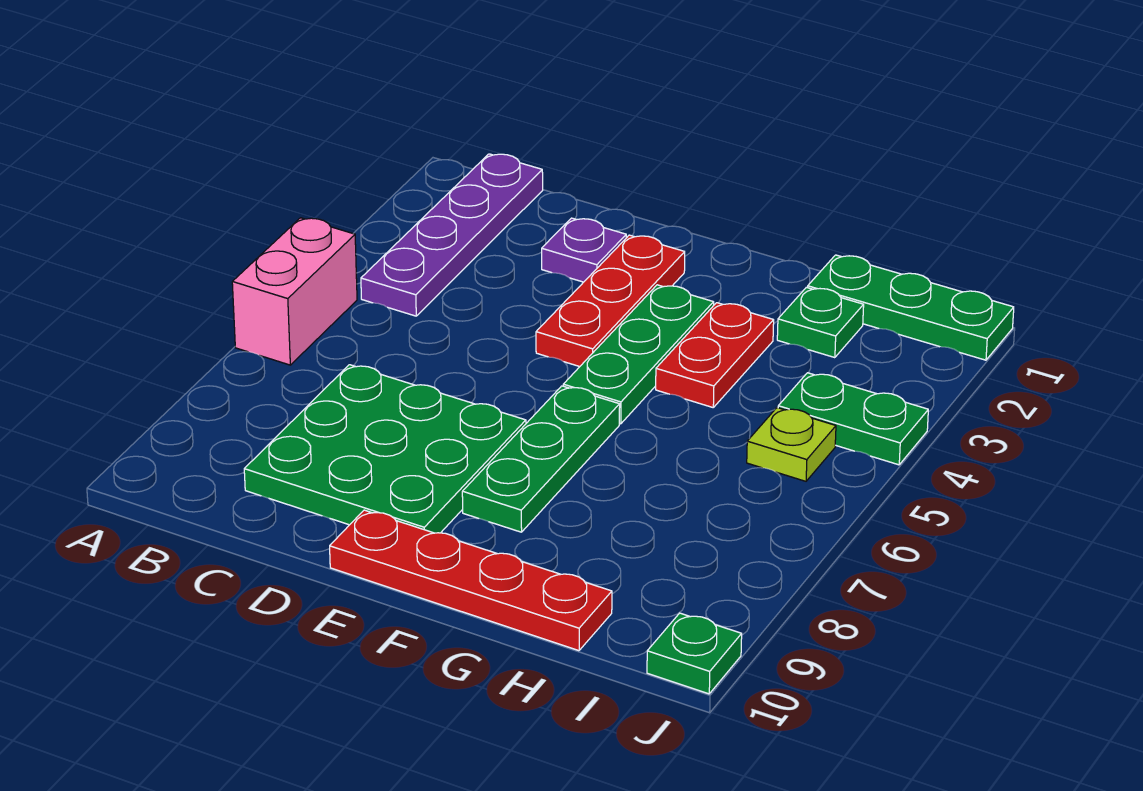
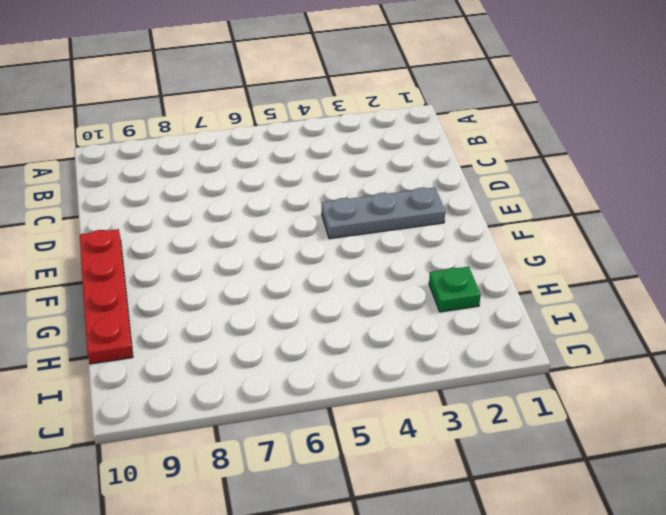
grey 1x3 plate [322,187,445,239] -> red 1x3 plate [536,235,685,367]
none -> pink 1x2 brick [232,218,357,365]
none -> purple 1x4 plate [361,154,543,316]
none -> green 3x3 plate [244,365,526,533]

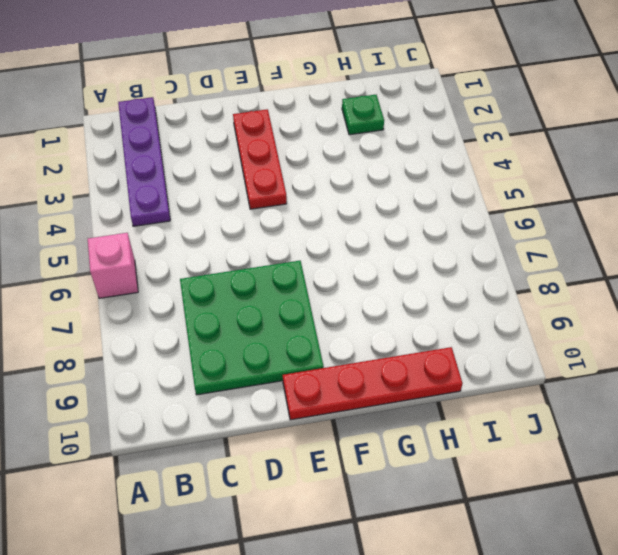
pink 1x1 brick [88,233,138,298] -> pink 1x2 brick [232,218,357,365]
none -> purple 1x1 plate [542,218,626,282]
none -> green 1x3 plate [563,285,714,424]
none -> green 1x3 plate [462,386,620,532]

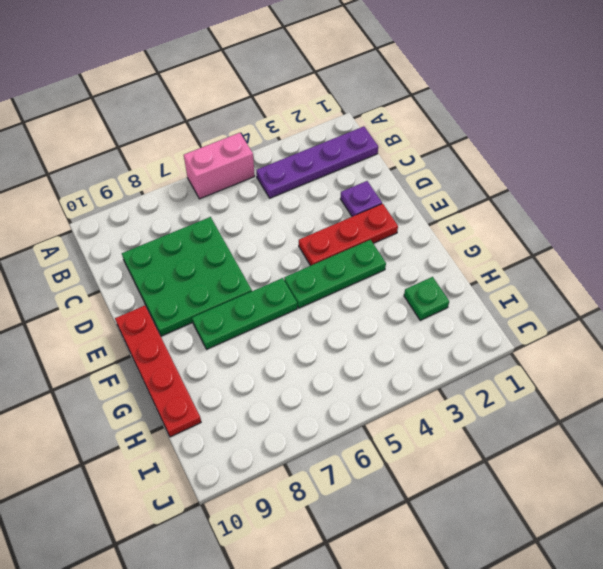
none -> red 1x2 plate [656,303,774,407]
none -> green 1x3 plate [808,255,1014,360]
none -> green 1x2 plate [778,373,928,465]

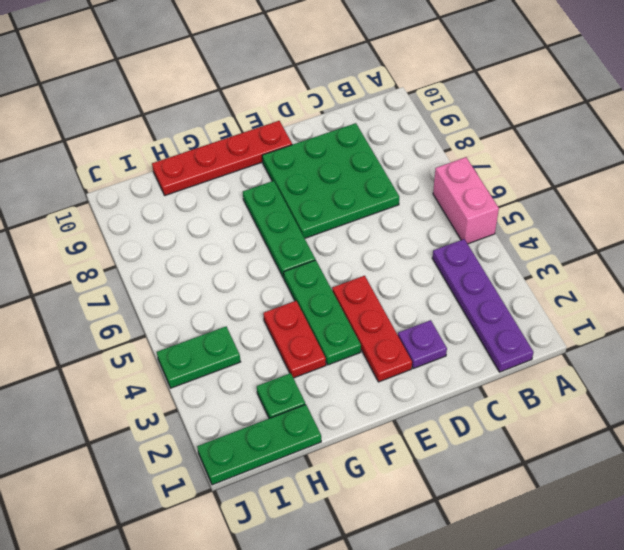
none -> lime 1x1 plate [747,408,836,481]
none -> green 1x1 plate [647,613,742,694]

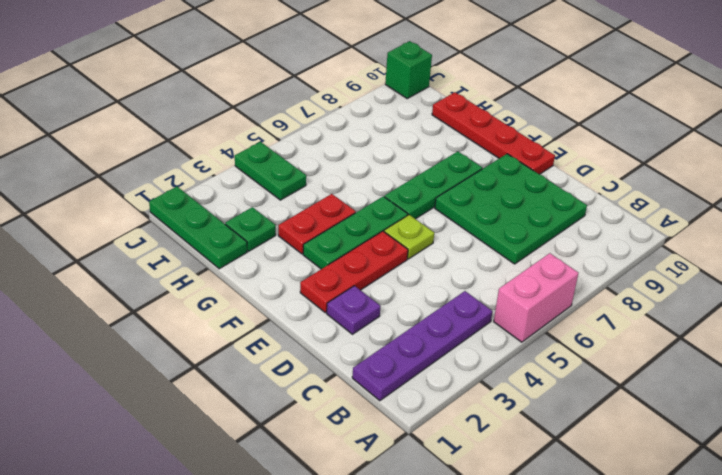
lime 1x1 plate [384,215,434,259] -> lime 1x1 plate moved to [747,408,836,481]
green 1x1 brick [385,41,432,98] -> green 1x1 plate [647,613,742,694]

